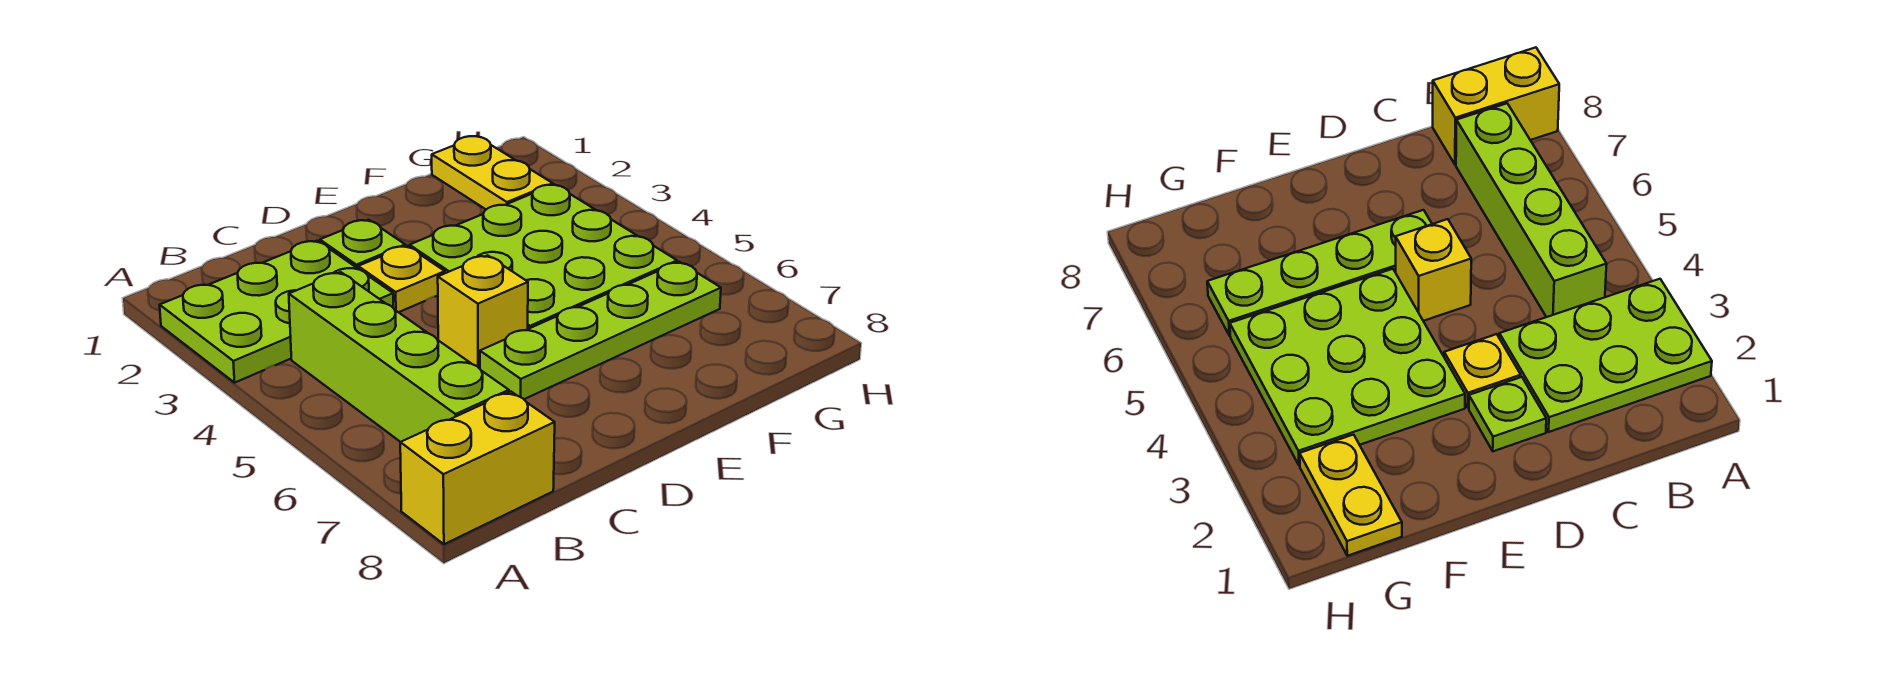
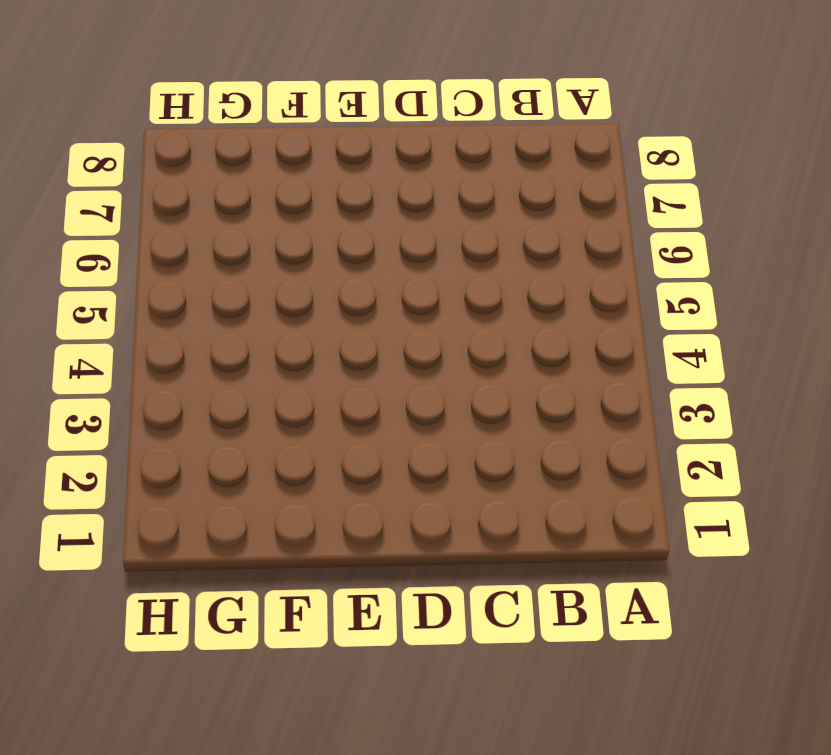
none -> lime 2x3 plate [160,241,393,383]
none -> yellow 1x2 brick [400,392,555,544]

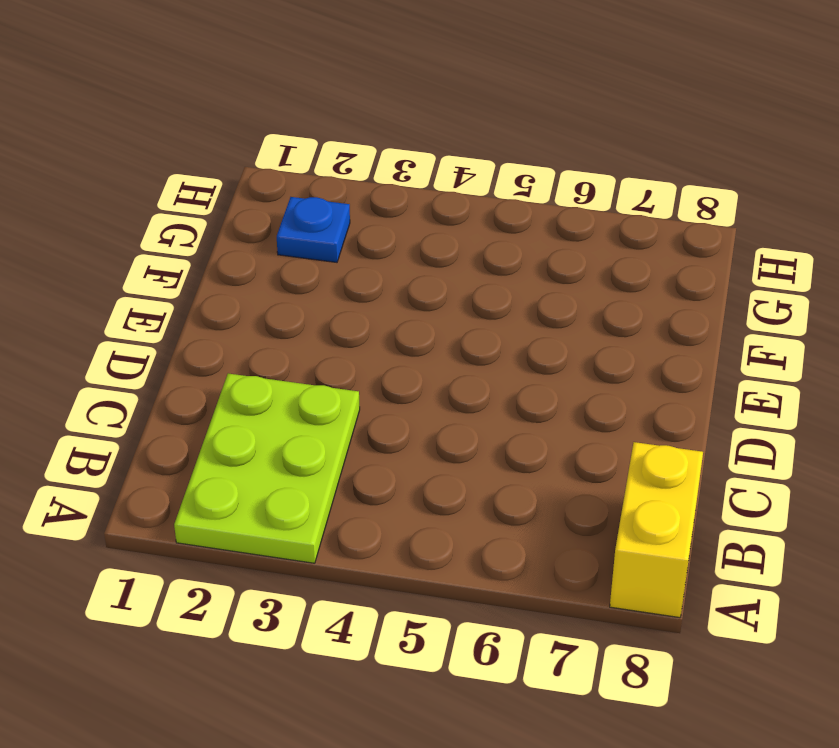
blue 1x1 plate [277,197,350,262] -> yellow 1x2 plate [432,136,553,209]
none -> lime 1x4 brick [289,272,509,442]
none -> lime 1x1 plate [320,220,405,268]

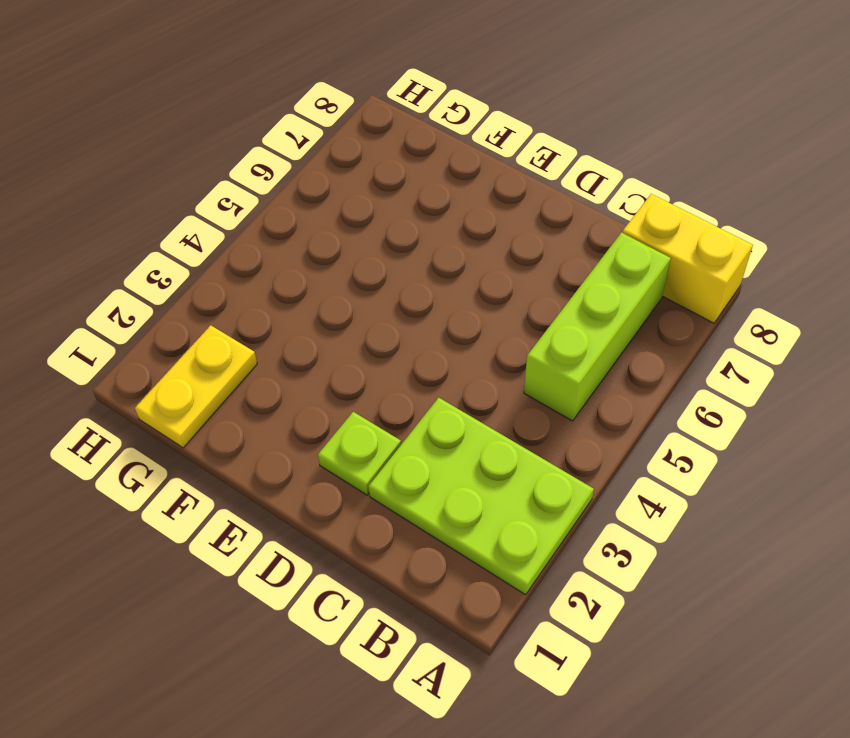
lime 1x3 brick [524,232,671,421] -> lime 1x4 brick [289,272,509,442]
none -> yellow 1x1 plate [358,246,445,312]
none -> yellow 1x1 brick [438,255,528,369]

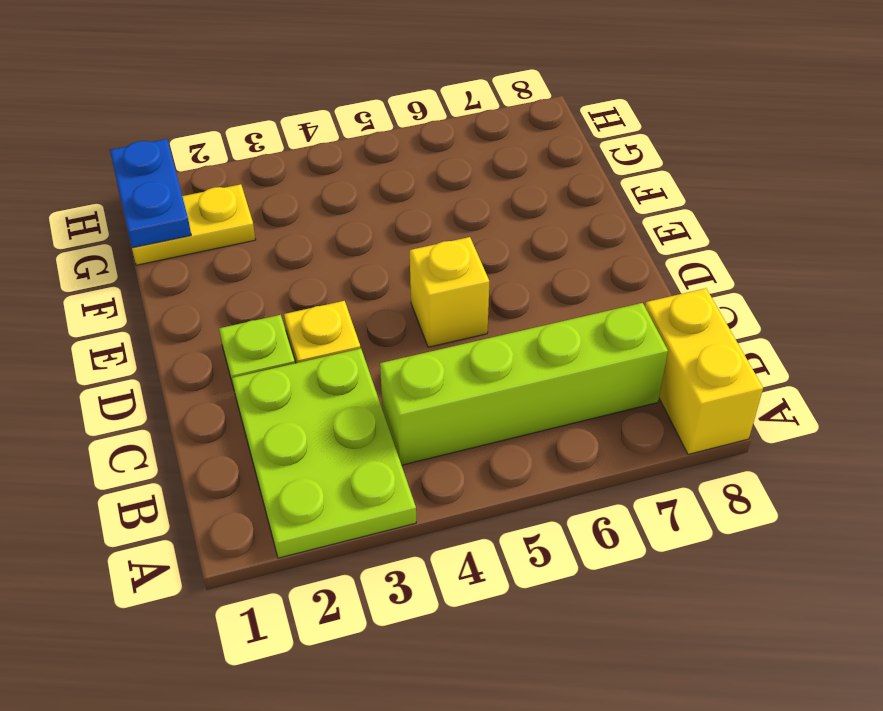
blue 1x2 plate [110,139,191,248] -> none
none -> lime 1x4 plate [480,262,721,399]
none -> lime 3x3 plate [410,185,677,329]

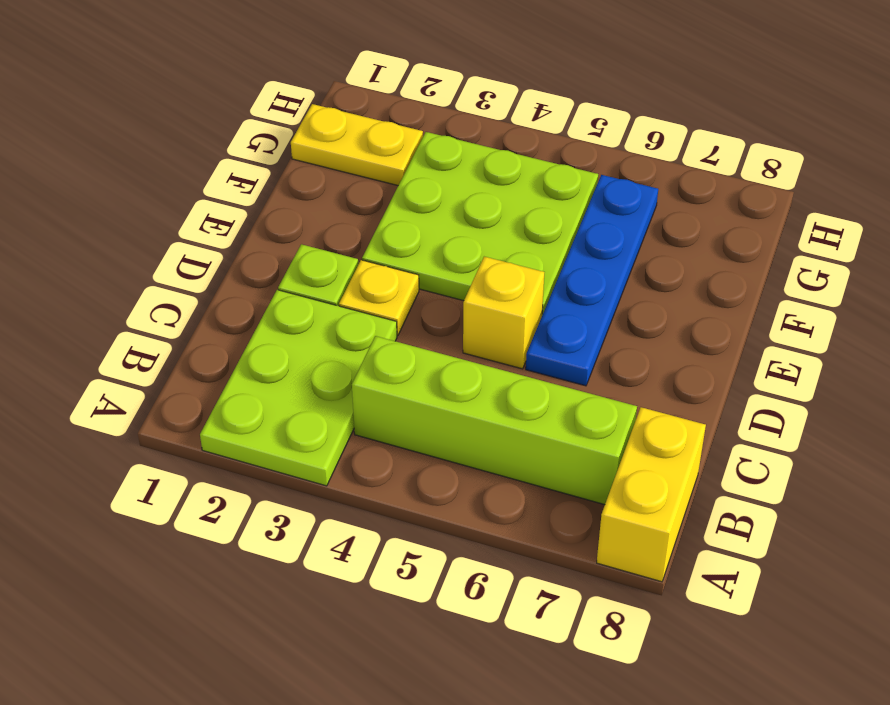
blue 1x4 plate [526,175,658,386] -> lime 1x4 plate [480,262,721,399]

